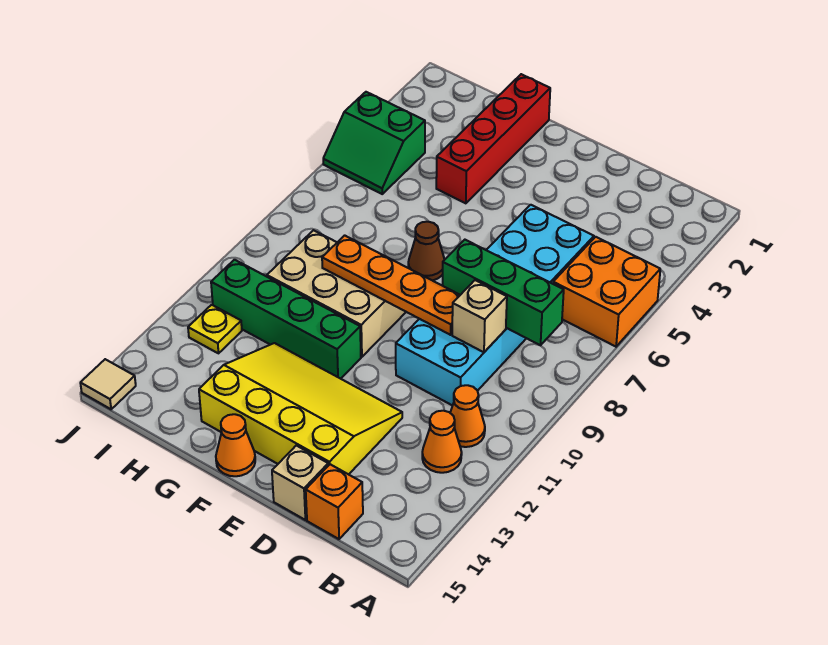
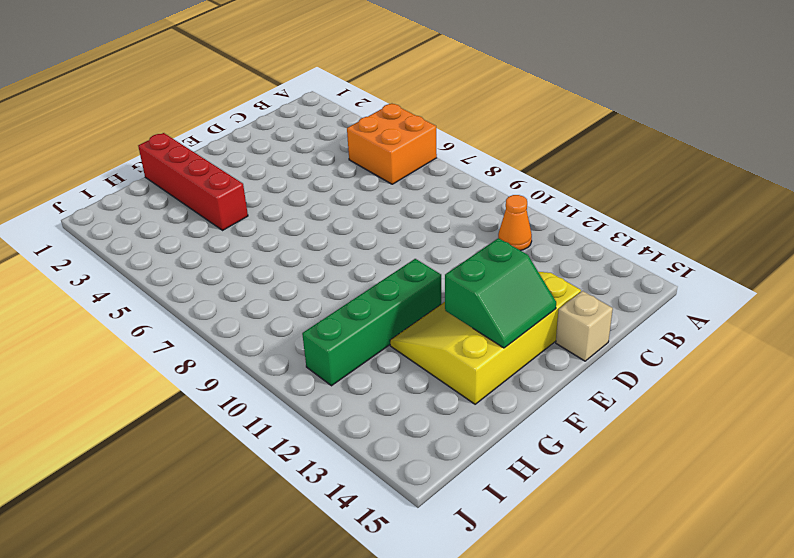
green 2x2 slope [445,238,556,348] -> green 2x2 slope moved to [323,92,425,194]
none -> orange 1x1 cone [422,411,462,473]
none -> cyan 2x6 brick [396,205,594,406]
none -> orange 1x1 brick [306,464,363,539]

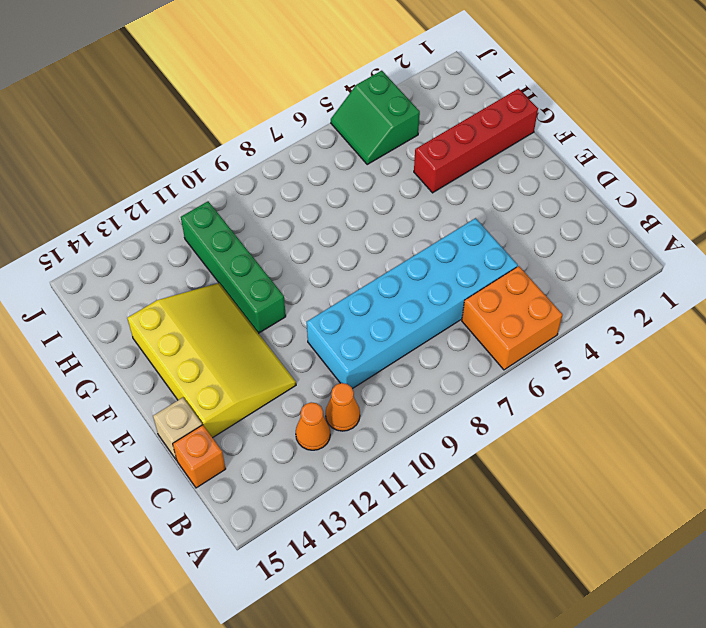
none -> brown 1x1 cone [408,222,444,281]
none -> tan 2x3 brick [267,230,406,357]
none -> orange 1x1 cone [216,414,255,476]

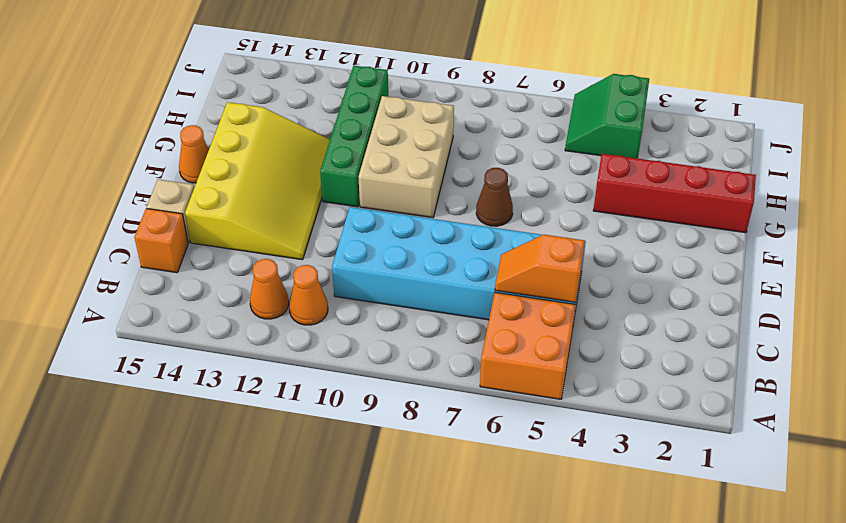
orange 1x2 slope [495,235,585,303] -> none
none -> yellow 1x1 plate [188,305,242,353]
none -> tan 1x1 tile [80,359,136,409]
none -> green 1x3 brick [443,240,564,345]

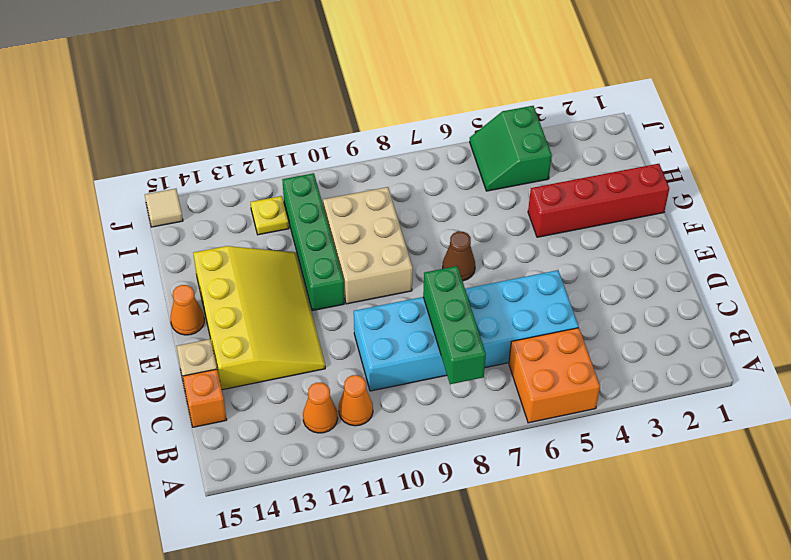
none -> tan 1x1 brick [452,280,507,352]
none -> orange 1x4 plate [322,235,460,335]

